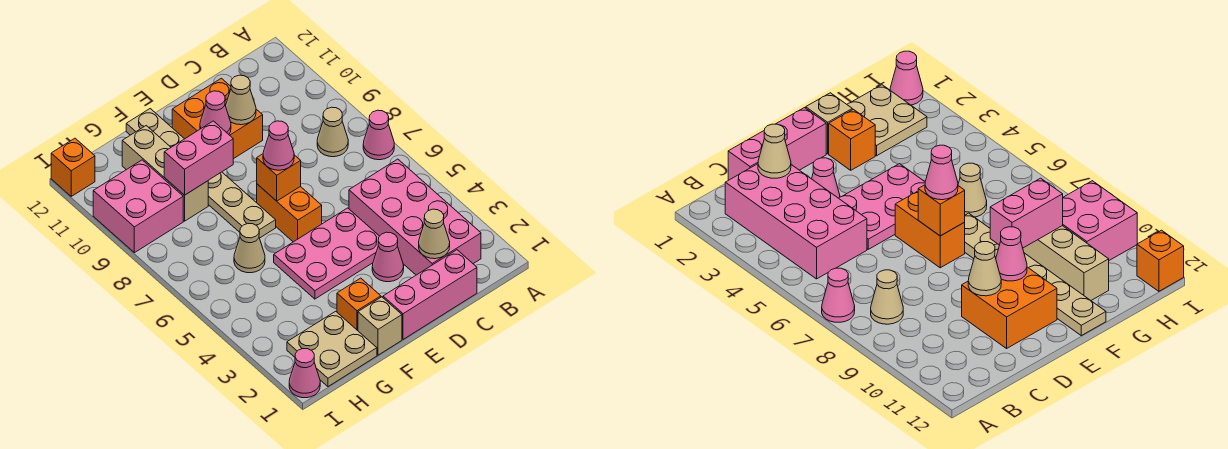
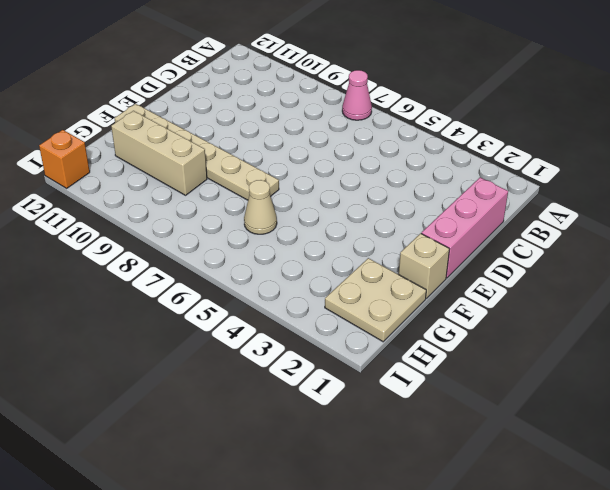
none -> pink 2x4 brick [349,159,481,275]
none -> tan 1x1 cone [317,107,348,157]
none -> pink 1x1 cone [372,232,404,282]

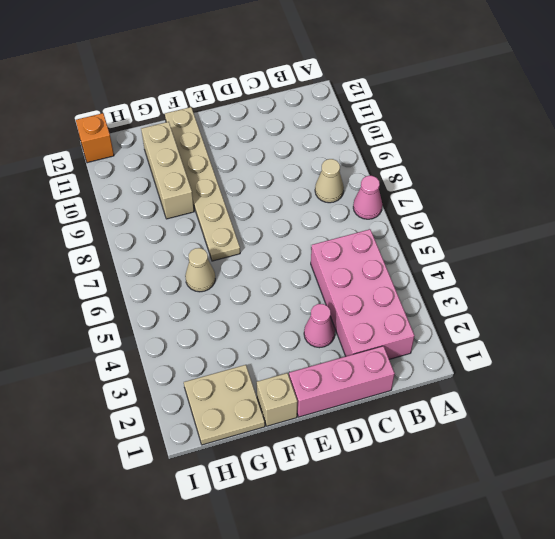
none -> pink 2x3 plate [274,208,379,299]
none -> orange 2x2 brick [172,78,263,159]
none -> orange 1x2 brick [257,184,322,242]

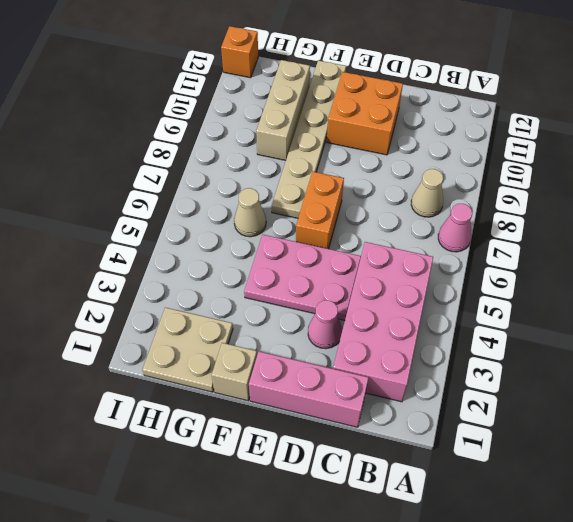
none -> orange 1x1 brick [337,278,381,331]
none -> pink 2x2 brick [93,160,183,253]
none -> pink 1x1 cone [289,349,320,398]

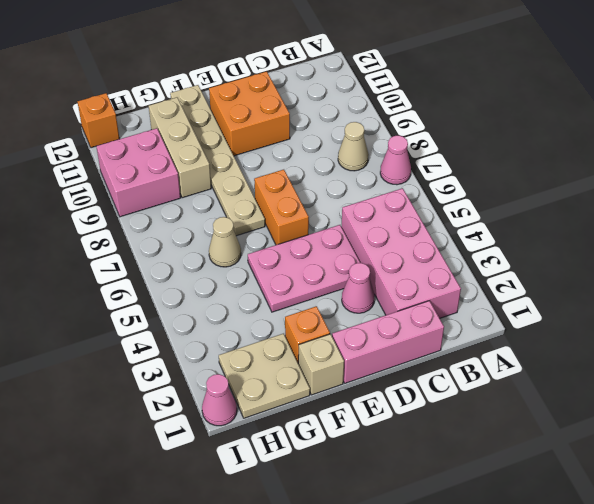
none -> tan 1x1 cone [419,209,450,259]
none -> tan 1x1 cone [225,75,256,125]
none -> orange 1x1 brick [257,154,301,201]

